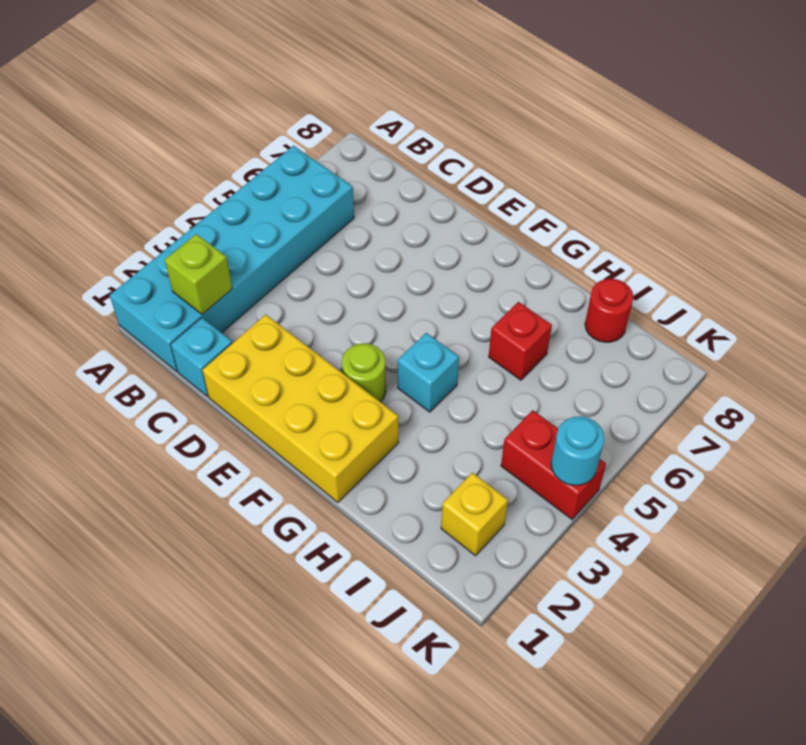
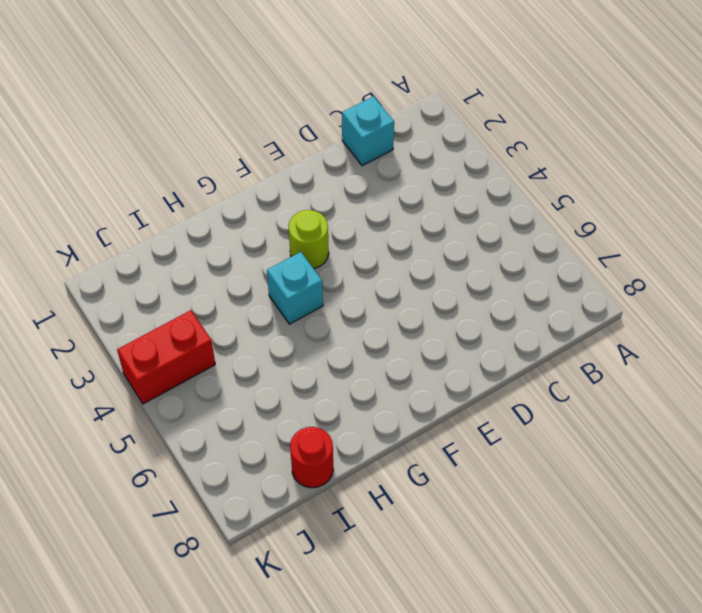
none -> cyan 2x6 brick [110,146,354,372]
none -> yellow 2x4 brick [203,314,399,502]

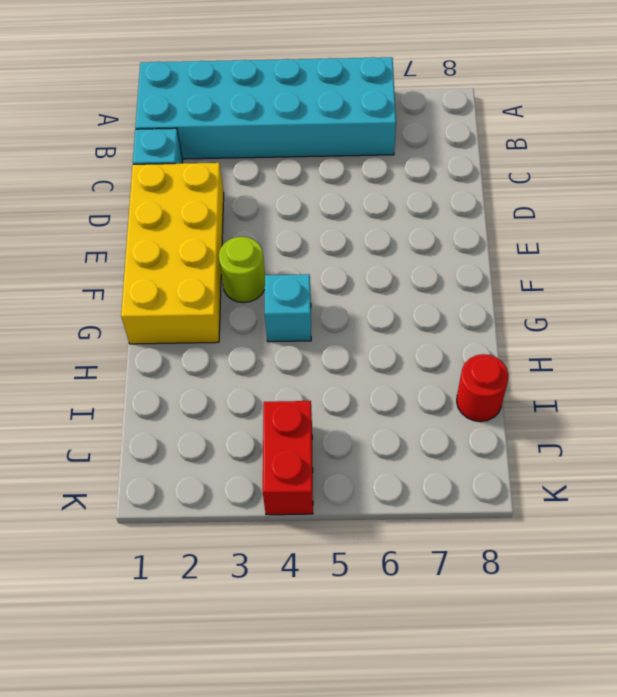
none -> red 1x1 brick [489,302,552,380]
none -> yellow 1x1 brick [441,473,508,556]

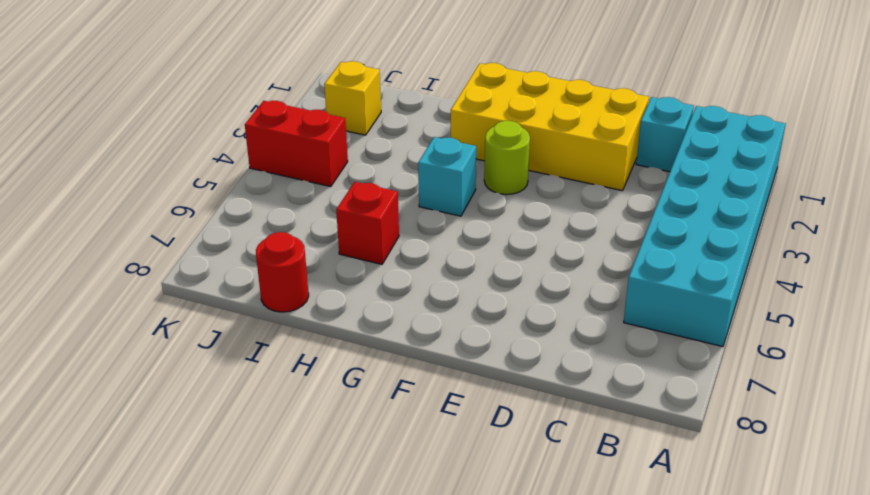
none -> lime 1x1 brick [165,234,232,314]
none -> cyan 1x1 round brick [551,416,604,485]

